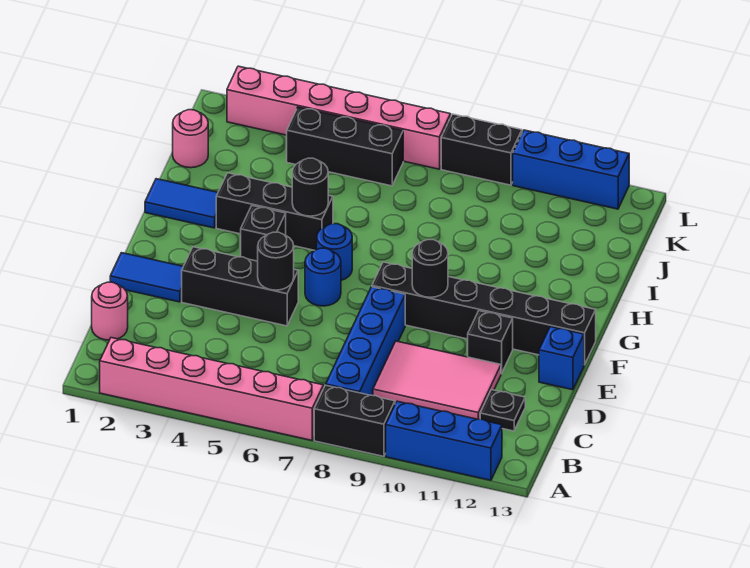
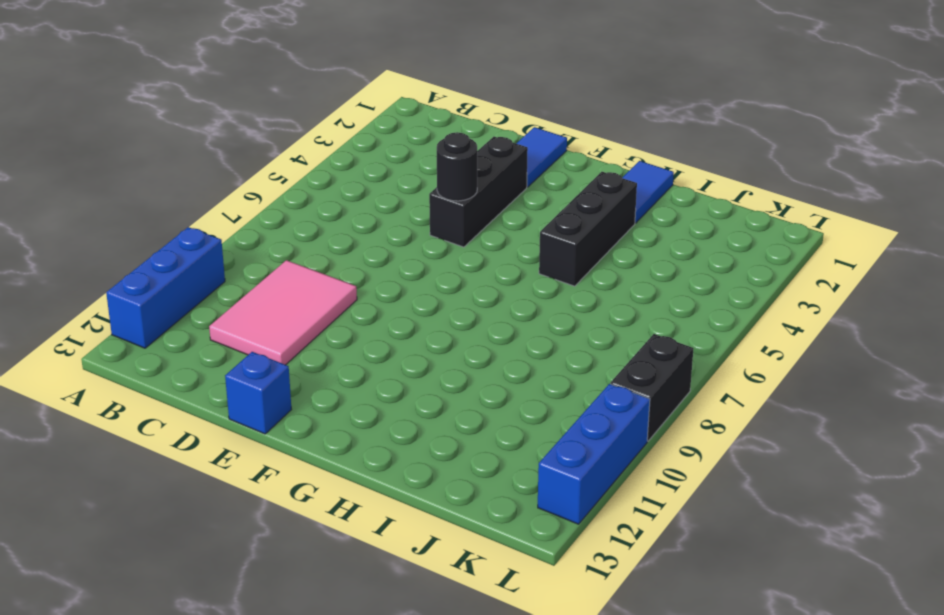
none -> pink 1x6 brick [100,338,323,440]
none -> black 1x2 brick [314,385,395,456]
none -> blue 1x4 brick [326,287,405,395]

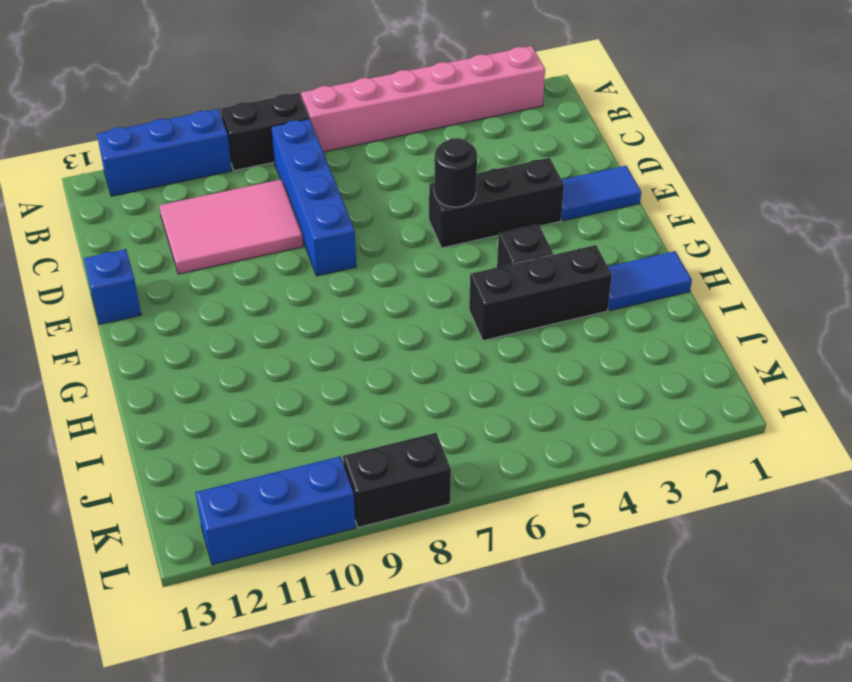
none -> pink 1x1 round brick [92,282,128,340]
none -> black 1x1 plate [480,390,525,431]
none -> black 1x1 brick [468,311,513,374]

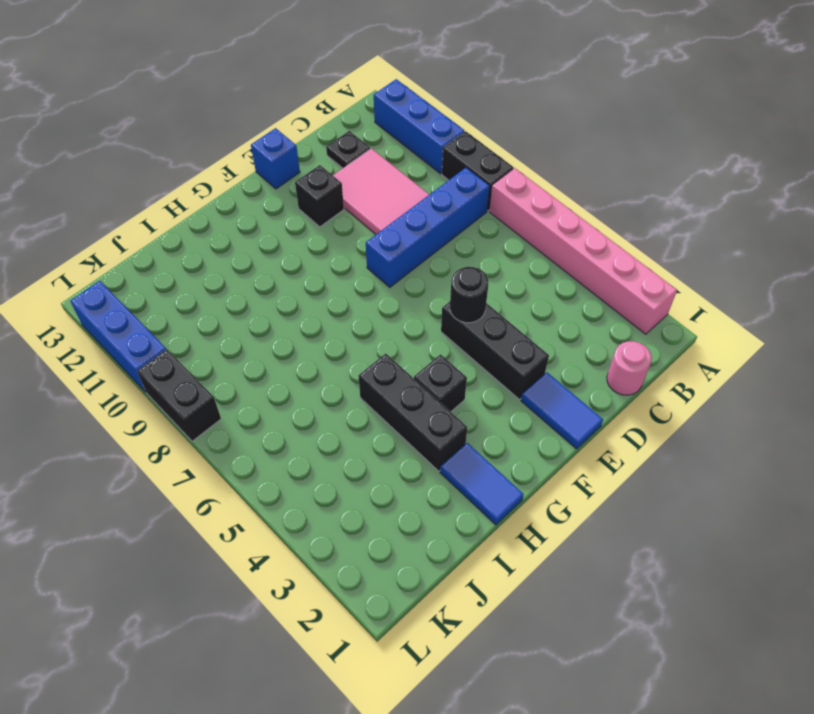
none -> blue 1x1 round brick [305,248,341,306]
none -> black 1x6 brick [372,262,596,365]
none -> blue 1x1 round brick [317,224,352,280]

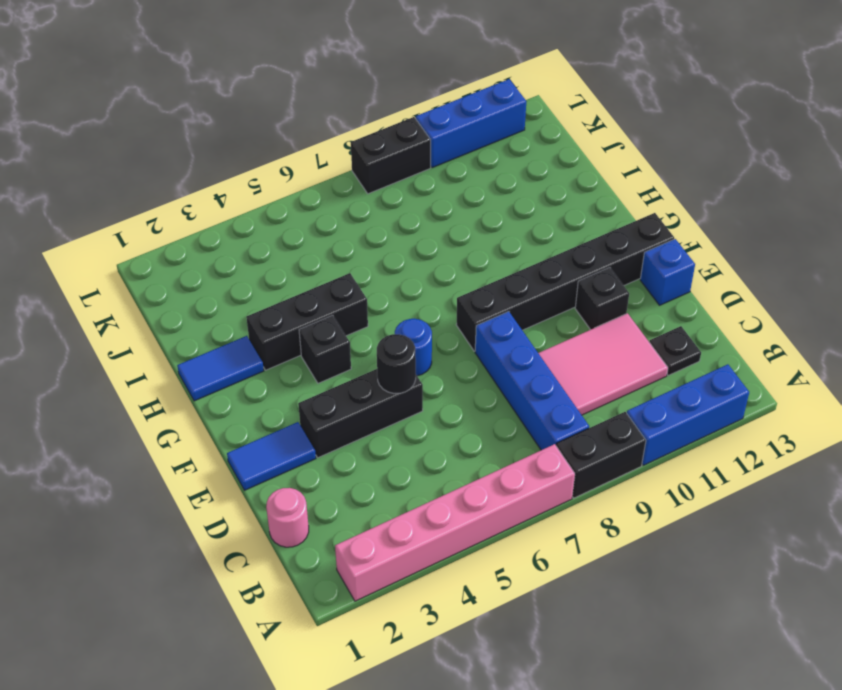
none -> blue 1x1 round brick [317,224,352,280]
none -> pink 1x1 round brick [173,110,208,168]
none -> black 1x3 brick [287,107,403,186]

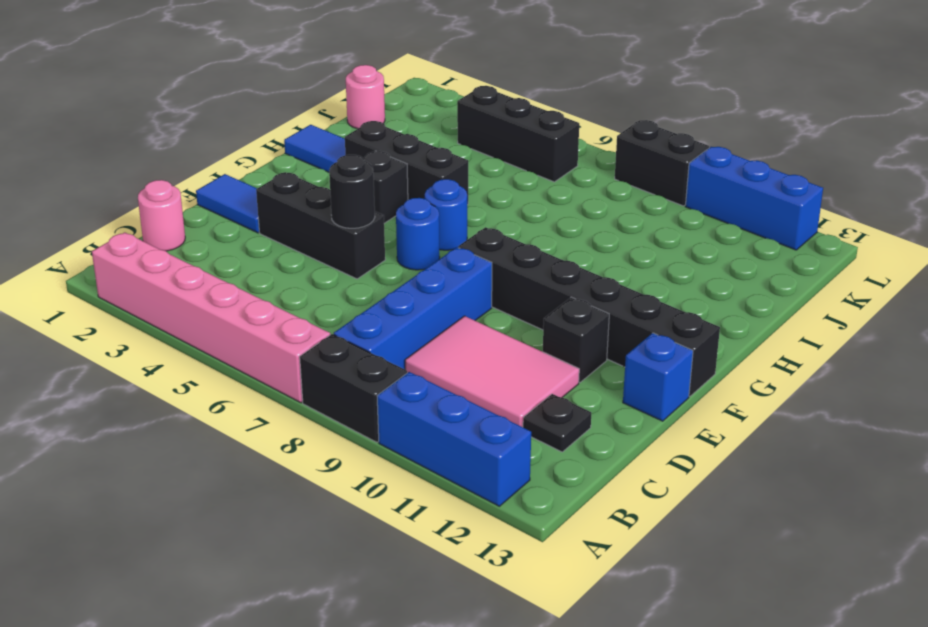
none -> pink 1x6 brick [227,66,451,169]
none -> black 1x1 round brick [412,240,448,297]
none -> black 1x1 round brick [292,158,328,216]

